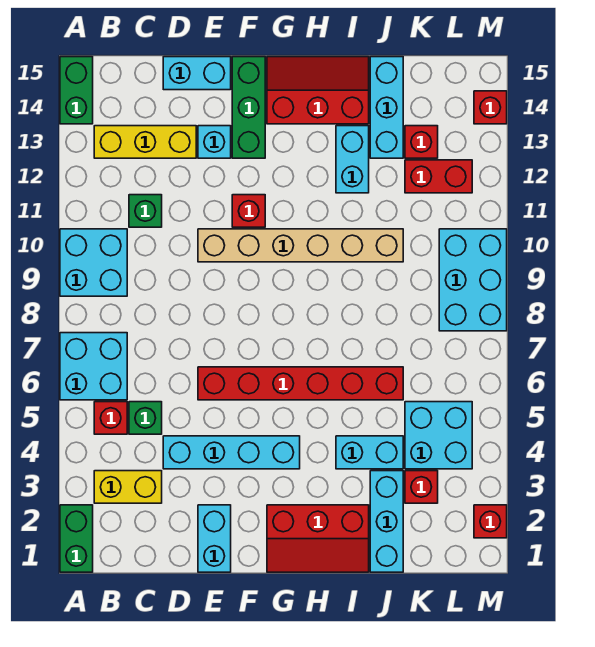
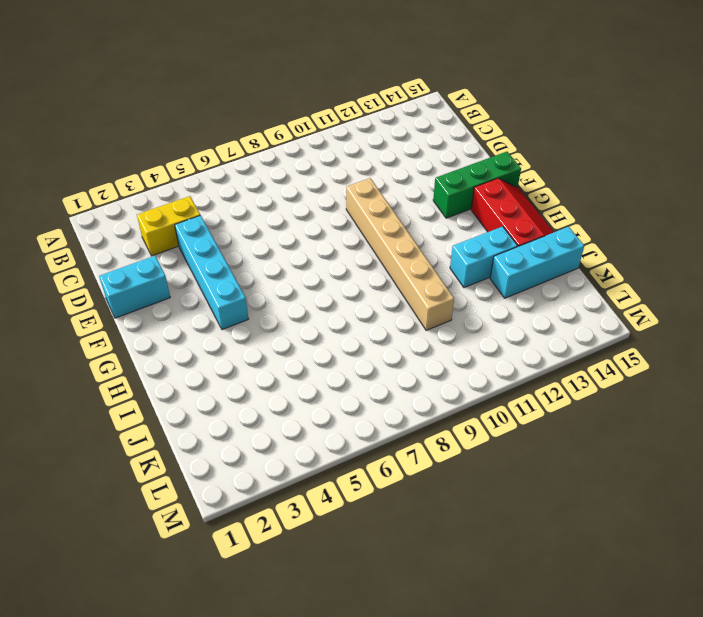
yellow 1x2 brick [137,196,200,256] -> yellow 1x2 brick turned to [94,471,162,503]
none -> green 1x2 brick [60,505,93,572]
none -> cyan 2x2 brick [60,333,127,400]
none -> cyan 2x2 brick [60,229,127,296]
none -> green 1x2 brick [60,57,93,124]

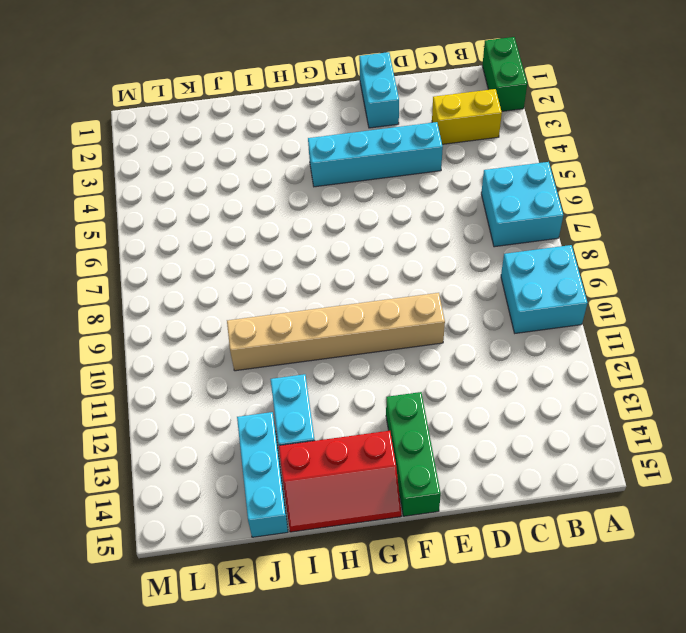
none -> green 1x2 brick [60,57,93,124]
none -> red 1x1 brick [94,402,127,434]
none -> yellow 1x3 brick [94,126,196,158]
none -> green 1x1 brick [129,402,162,434]

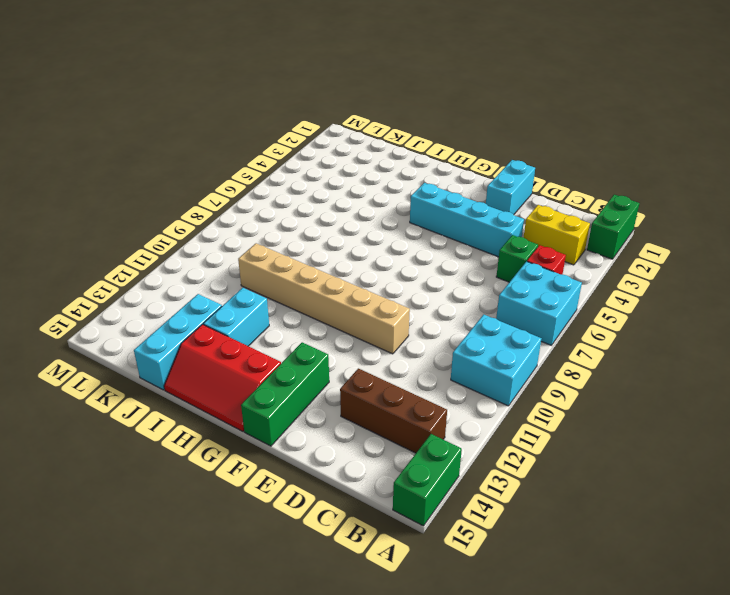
brown 1x3 brick [340,368,447,453] -> yellow 1x3 brick [94,126,196,158]
none -> green 1x1 brick [129,195,162,227]
none -> cyan 1x2 brick [163,57,231,90]
none -> red 1x6 brick [198,367,403,400]
none -> cyan 1x1 brick [198,126,231,158]

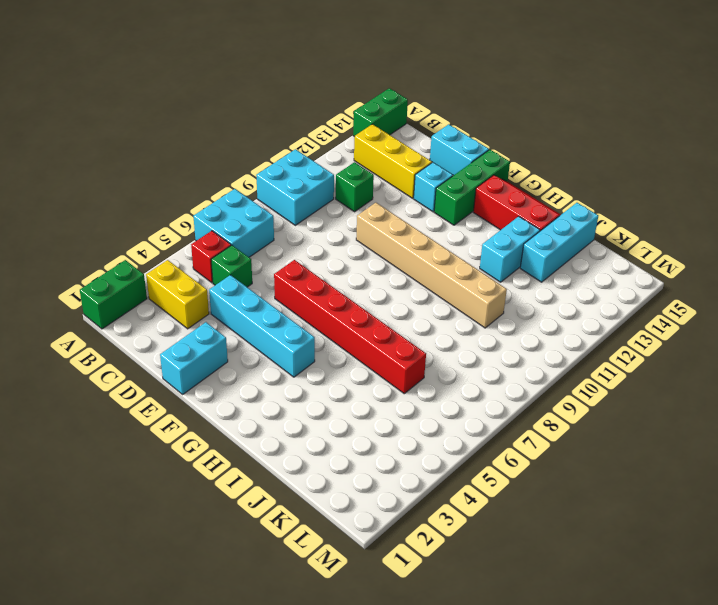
none -> red 1x1 brick [232,195,265,227]
none -> red 2x3 slope [267,505,369,572]
none -> cyan 1x2 brick [336,436,403,469]
none -> cyan 1x3 brick [370,471,403,572]

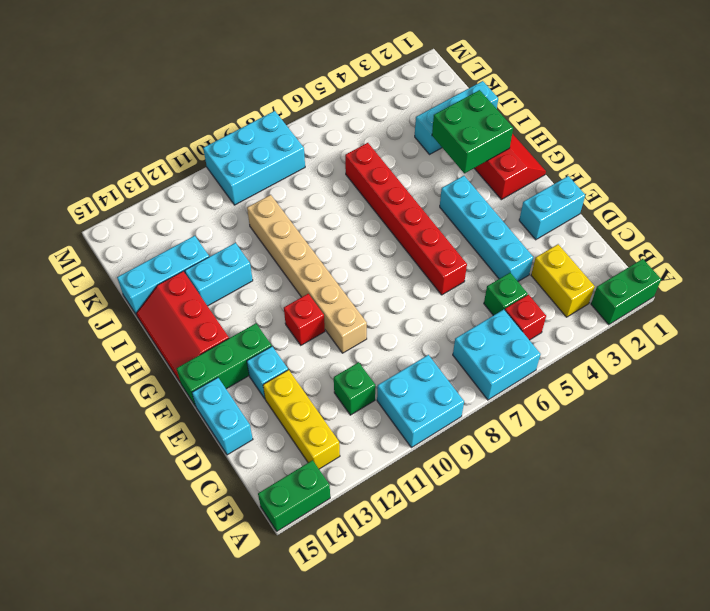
green 2x2 brick [432,90,513,173] -> none
none -> cyan 1x2 brick [336,436,403,469]
none -> red 1x1 brick [405,471,438,503]
none -> cyan 2x2 brick [405,402,472,469]
none -> red 1x2 brick [405,160,472,193]

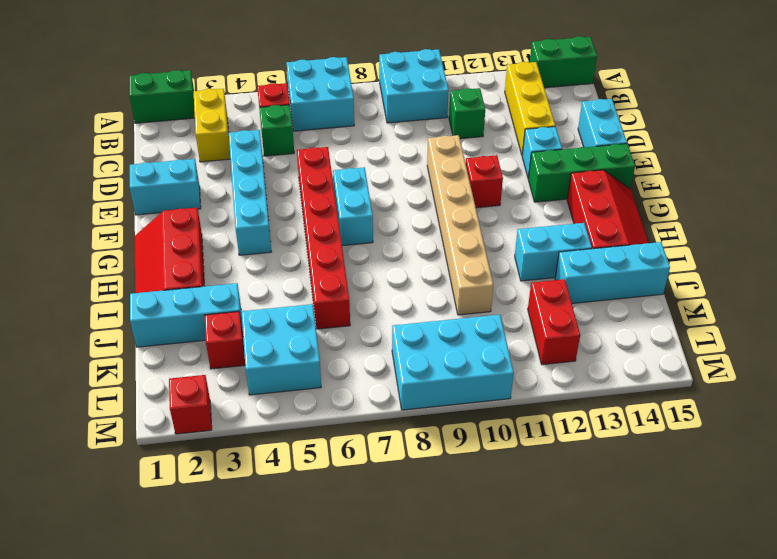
cyan 1x2 brick [333,167,373,246] -> cyan 1x2 brick moved to [336,436,403,469]
none -> red 1x1 brick [405,126,438,158]
none -> red 1x1 brick [474,91,507,124]

